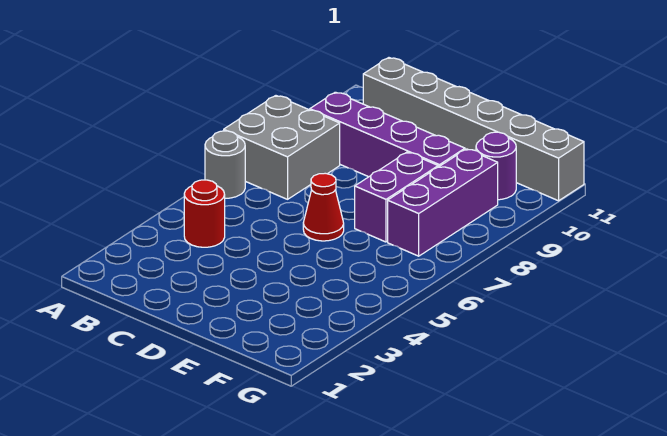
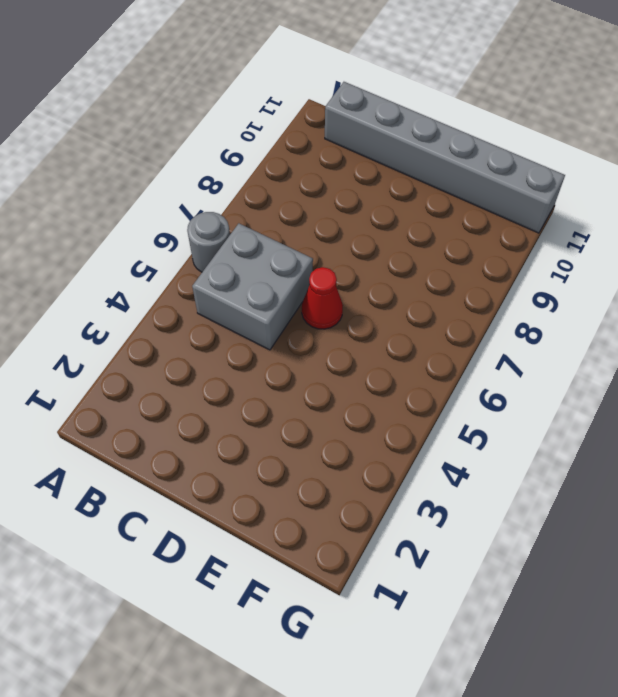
grey 2x2 brick [192,224,313,350] -> grey 2x2 brick moved to [224,96,340,199]
none -> red 1x1 round brick [184,180,225,247]
none -> purple 1x4 brick [310,92,465,177]

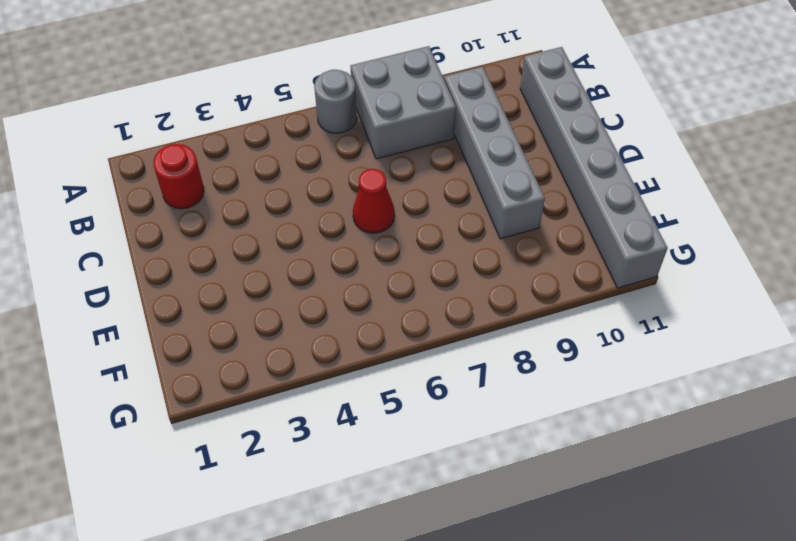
red 1x1 round brick [153,144,204,209] -> red 1x1 round brick moved to [184,180,225,247]
grey 1x4 brick [444,67,545,239] -> purple 1x4 brick [310,92,465,177]
none -> purple 1x2 brick [355,152,438,242]
none -> purple 1x3 brick [388,149,498,256]

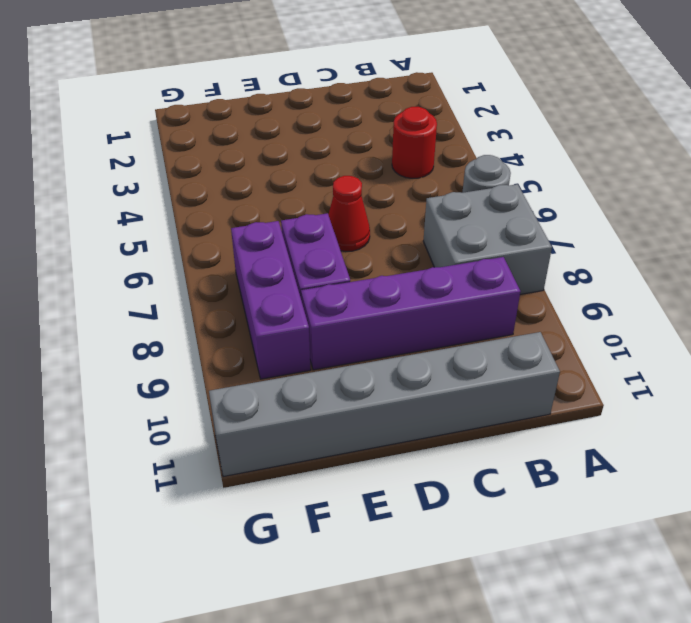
none -> purple 1x1 round brick [476,132,516,200]

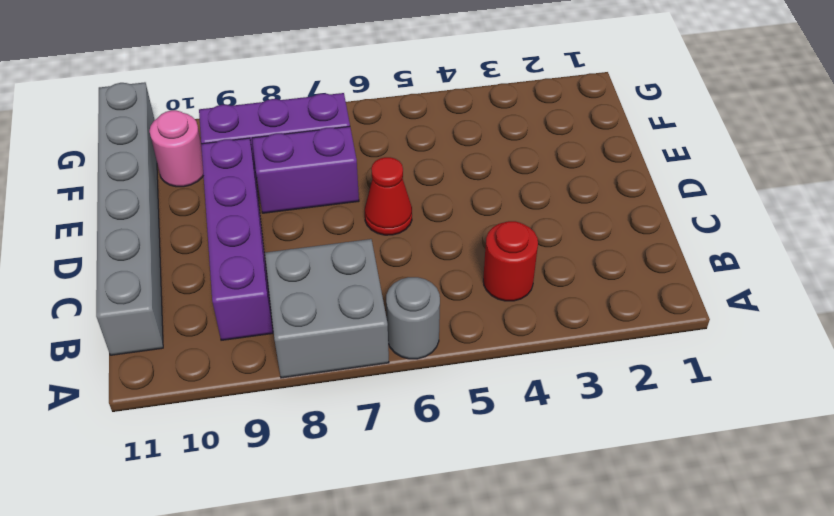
pink 1x1 round brick [149,110,204,187] -> purple 1x1 round brick [476,132,516,200]

